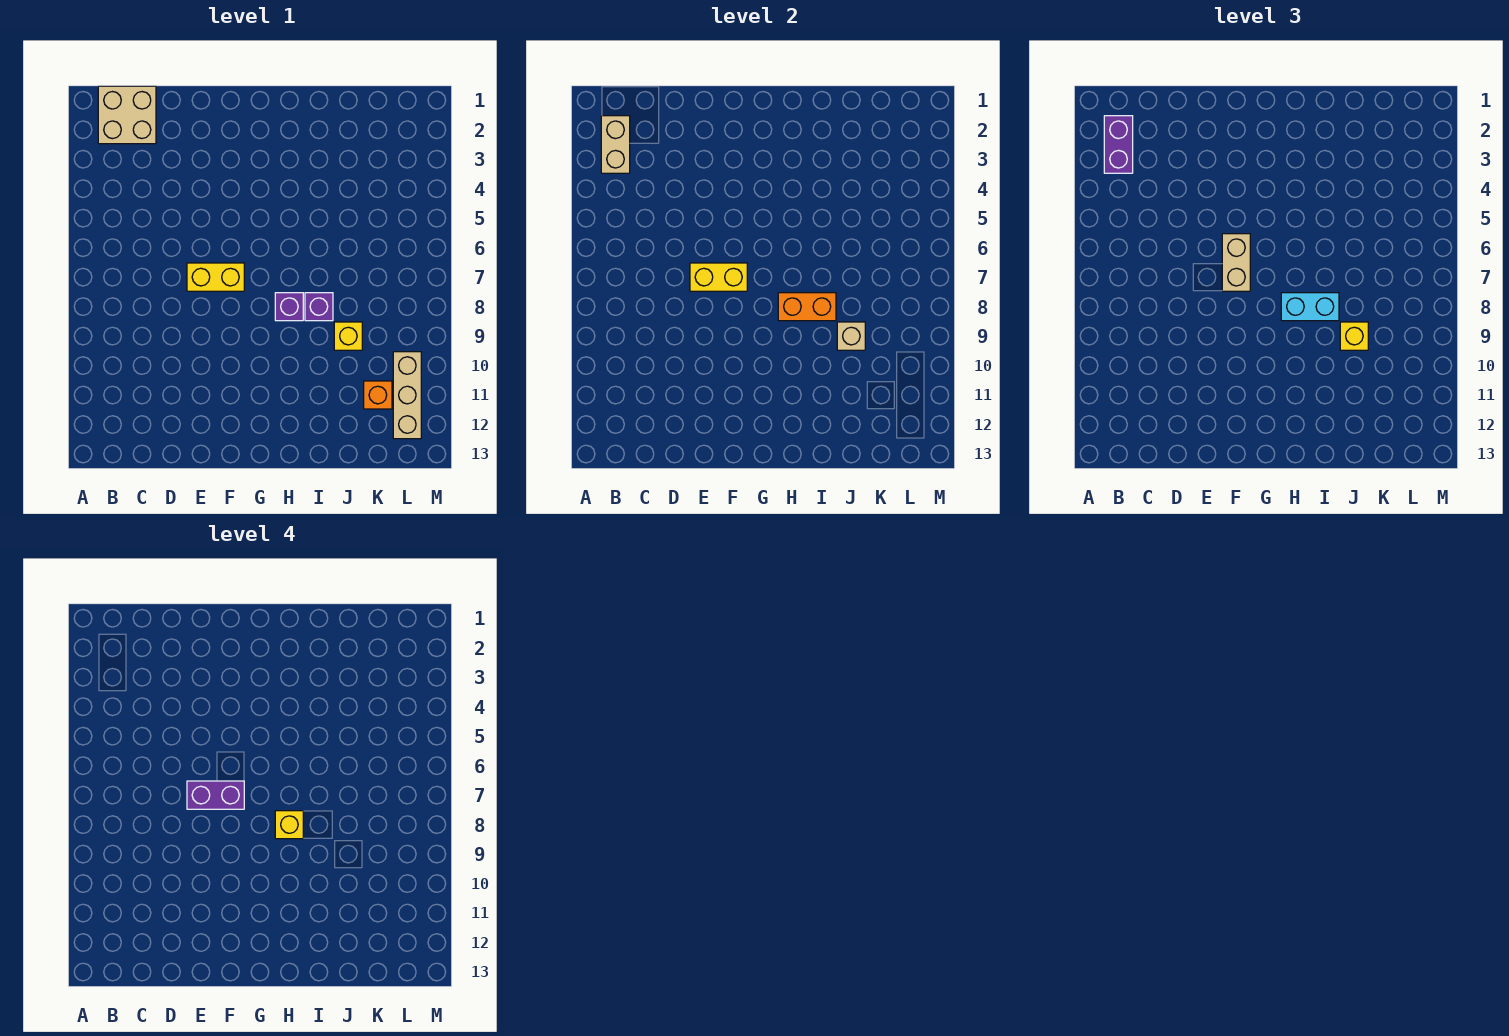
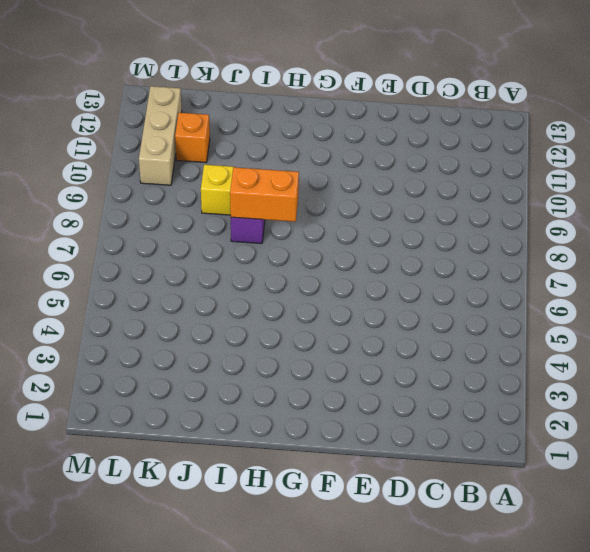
none -> tan 2x2 brick [98,86,156,144]
none -> yellow 1x2 brick [187,263,244,291]
none -> purple 1x1 brick [275,293,303,321]

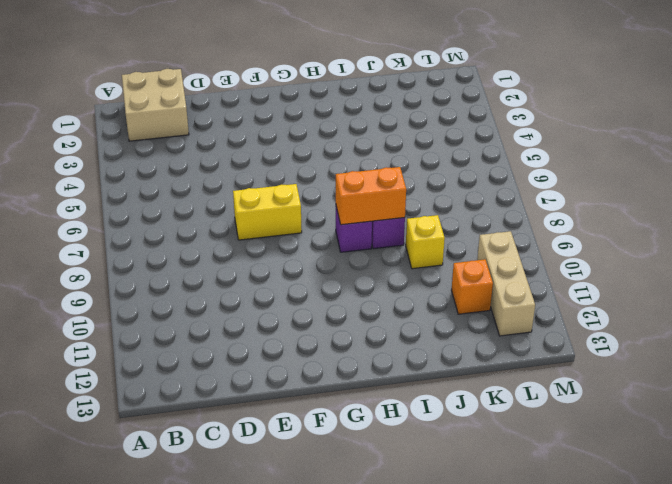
none -> tan 1x2 brick [601,116,630,173]
none -> yellow 1x2 brick [690,263,747,291]
none -> tan 1x1 brick [837,322,865,350]

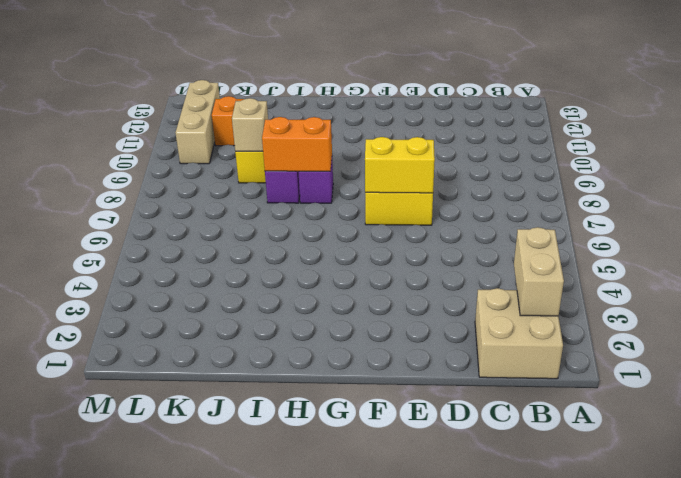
none -> purple 1x2 brick [1104,116,1133,173]
none -> tan 1x2 brick [1222,234,1250,291]
none -> cyan 1x2 brick [1281,293,1339,321]

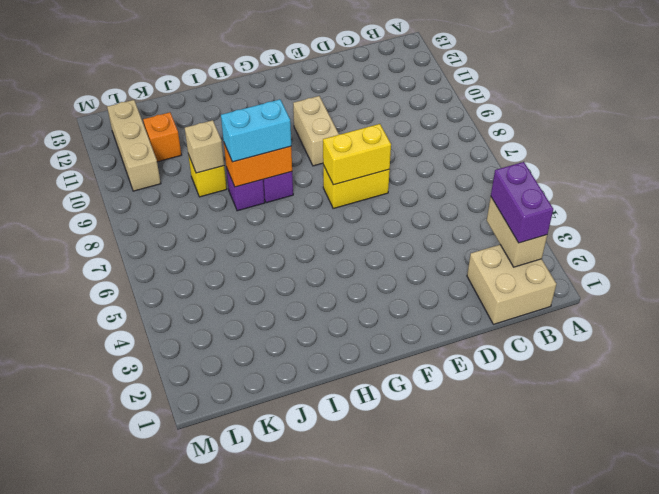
tan 1x2 brick [293,96,339,166] -> tan 1x2 brick moved to [1222,234,1250,291]
none -> yellow 1x1 brick [1340,322,1368,350]
none -> purple 1x2 brick [187,781,244,809]
none -> yellow 1x1 brick [275,811,303,839]

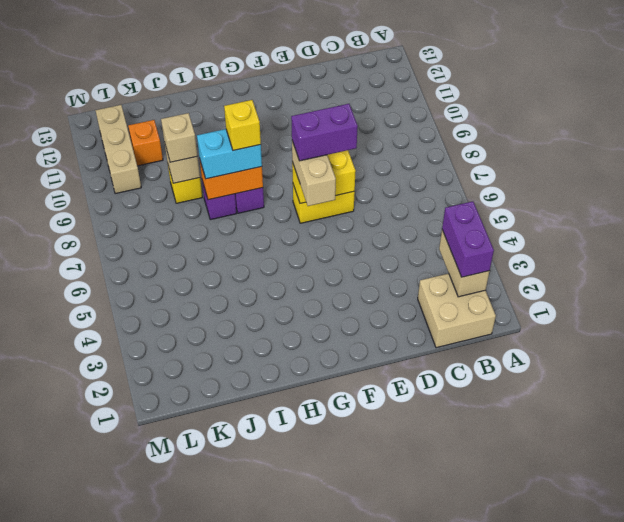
tan 1x1 brick [161,113,197,162] -> yellow 1x1 brick [1340,322,1368,350]

